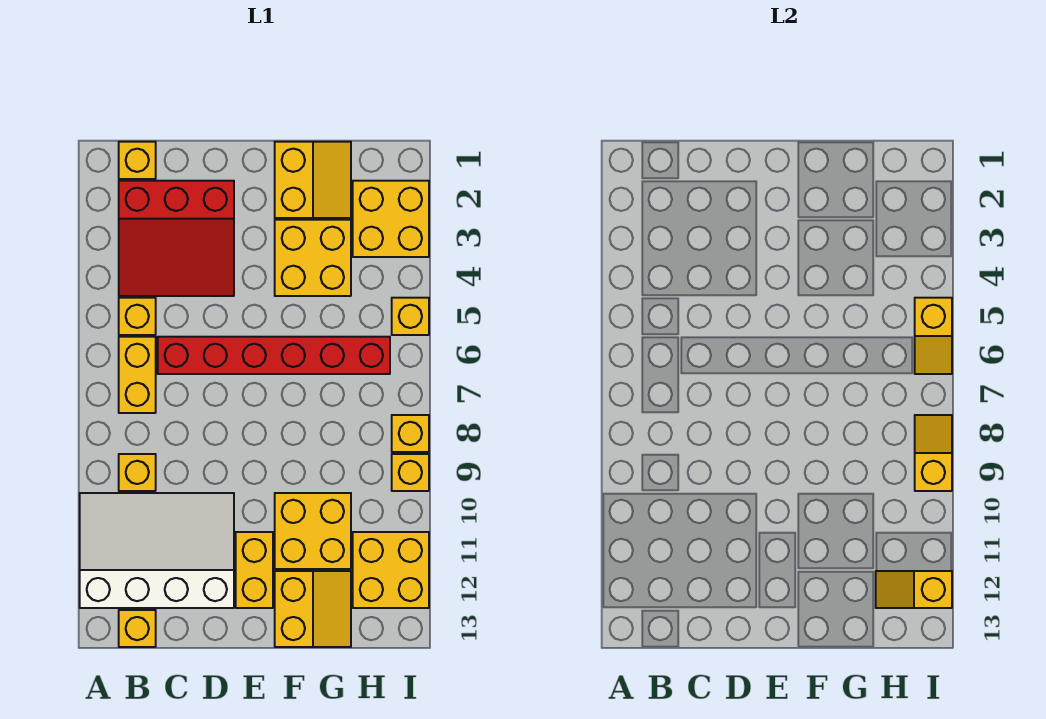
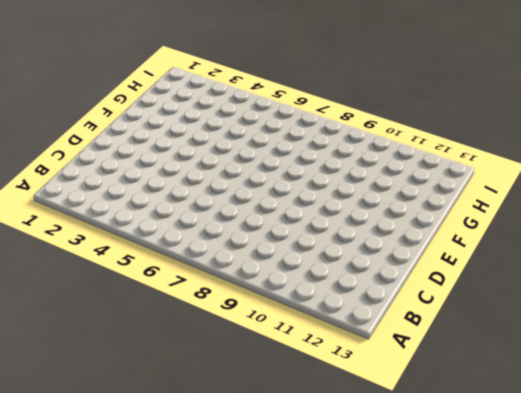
none -> white 3x4 slope [80,493,234,608]
none -> yellow 1x1 brick [119,142,156,179]
none -> red 3x3 slope [119,181,234,296]

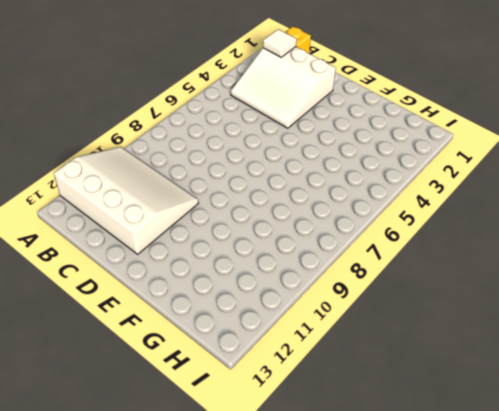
white 3x3 slope [231,47,336,128] -> red 3x3 slope [119,181,234,296]
white 1x1 tile [263,29,297,57] -> none
none -> yellow 1x1 brick [119,298,156,335]
none -> yellow 1x2 brick [119,337,156,413]
none -> yellow 1x1 brick [119,454,156,491]

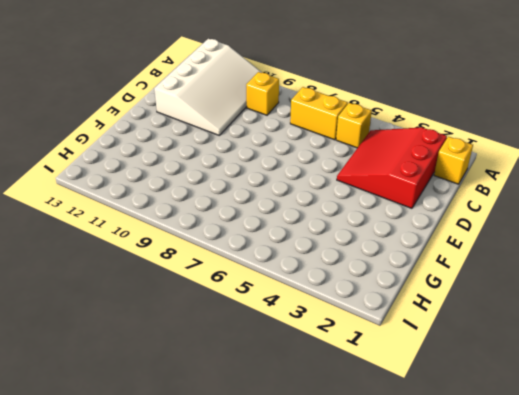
none -> yellow 1x1 brick [119,610,156,647]
none -> red 1x6 brick [158,337,390,374]
none -> yellow 1x2 brick [236,532,273,608]

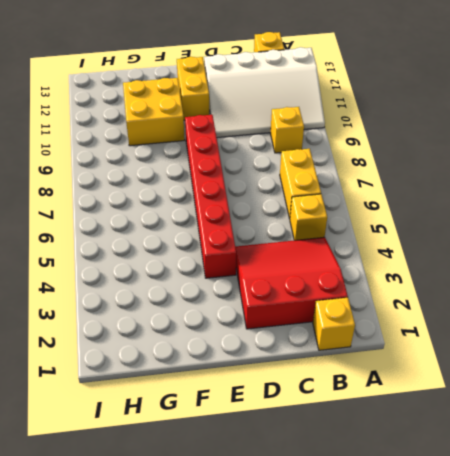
red 1x6 brick [185,115,236,278] -> red 1x6 brick turned to [158,337,390,374]
none -> yellow 2x2 slope [275,142,351,218]
none -> yellow 2x2 brick [275,220,351,296]
none -> yellow 2x2 slope [275,571,351,647]

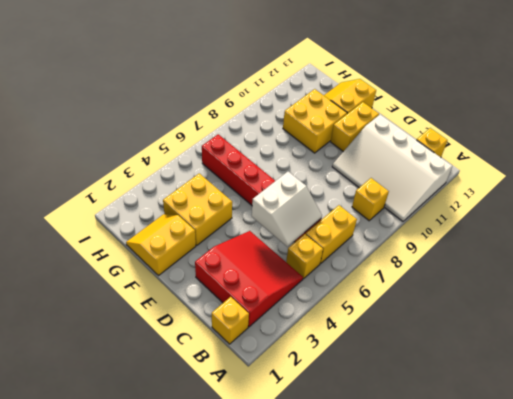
white 2x2 slope [252,172,322,247] -> none
none -> yellow 2x2 brick [353,181,429,257]
none -> yellow 2x2 brick [353,532,429,608]
none -> yellow 1x1 brick [392,298,429,335]

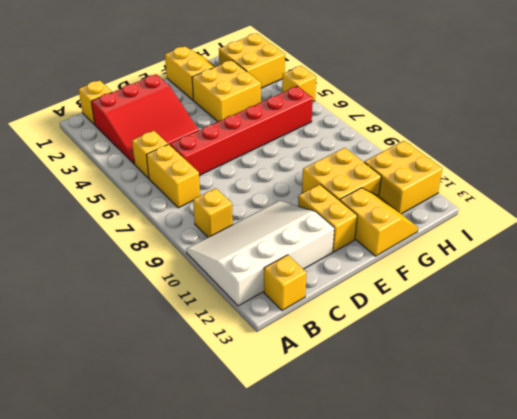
none -> yellow 1x1 brick [392,415,429,452]
none -> yellow 1x1 brick [392,454,429,491]
none -> yellow 1x2 slope [876,571,952,608]

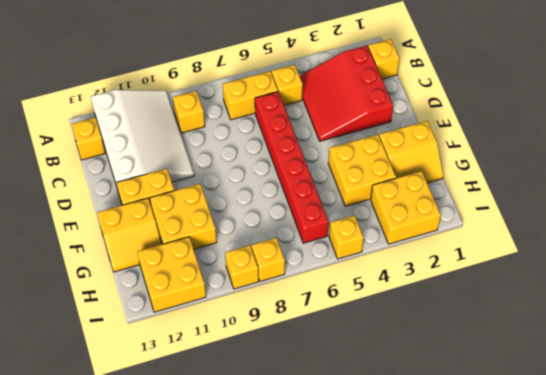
none -> yellow 1x2 slope [876,571,952,608]
none -> yellow 1x2 slope [915,298,952,374]
none -> yellow 1x2 slope [915,415,952,491]

